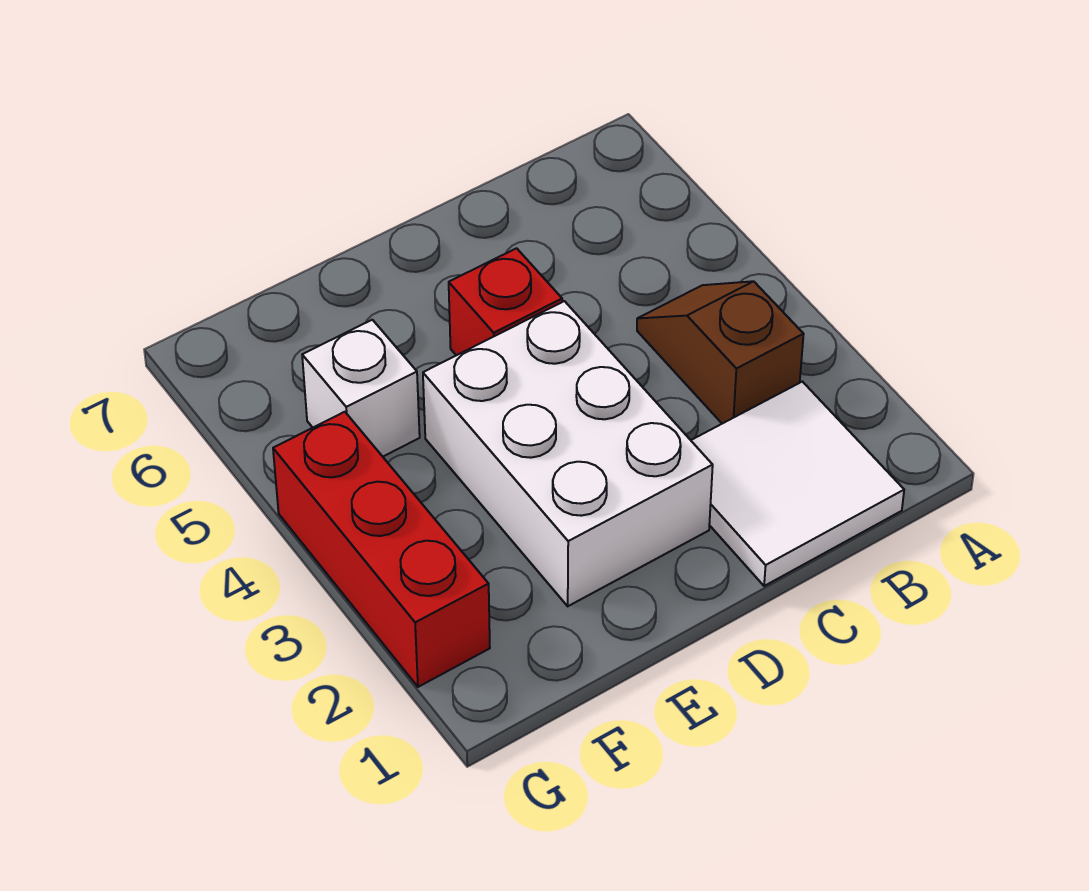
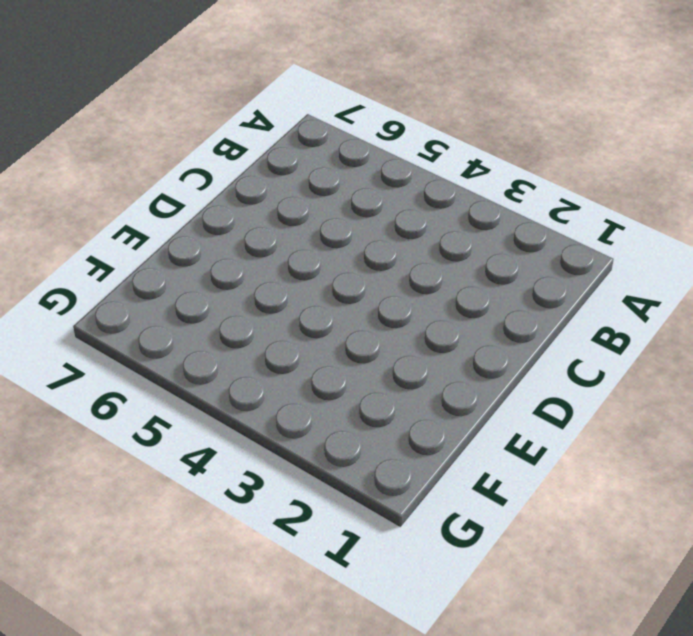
none -> white 2x2 tile [691,382,904,586]
none -> brown 1x2 slope [637,281,804,424]

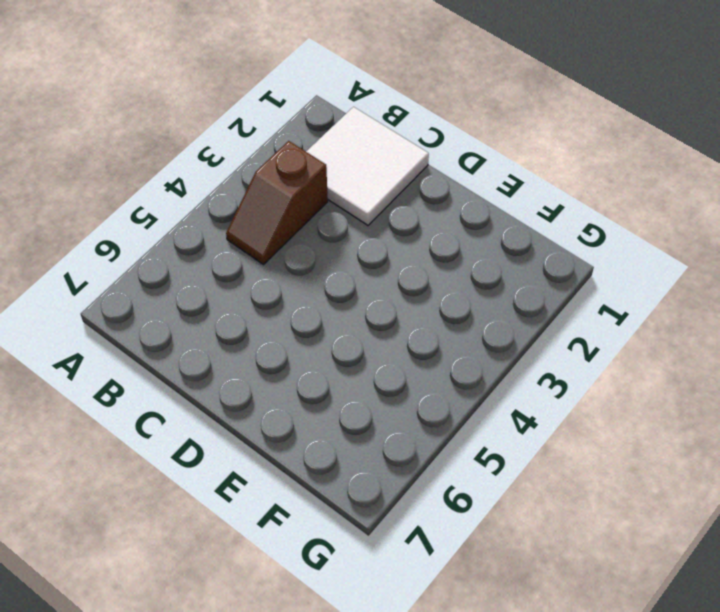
none -> white 2x3 brick [423,301,713,606]
none -> red 1x1 brick [449,248,562,355]

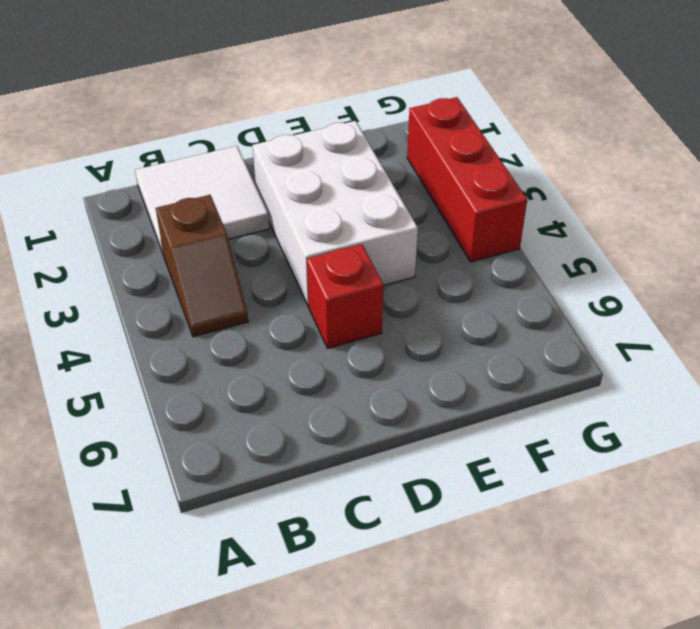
none -> white 1x1 brick [302,320,420,457]

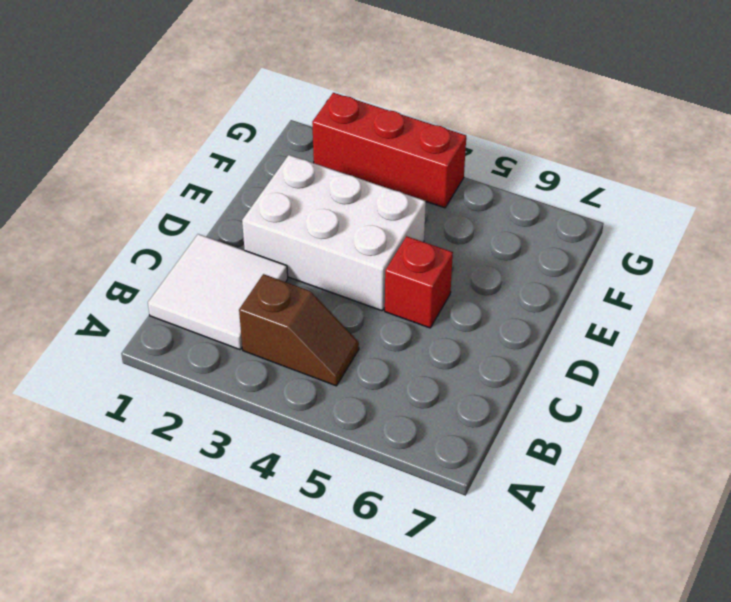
none -> white 1x1 brick [302,320,420,457]

